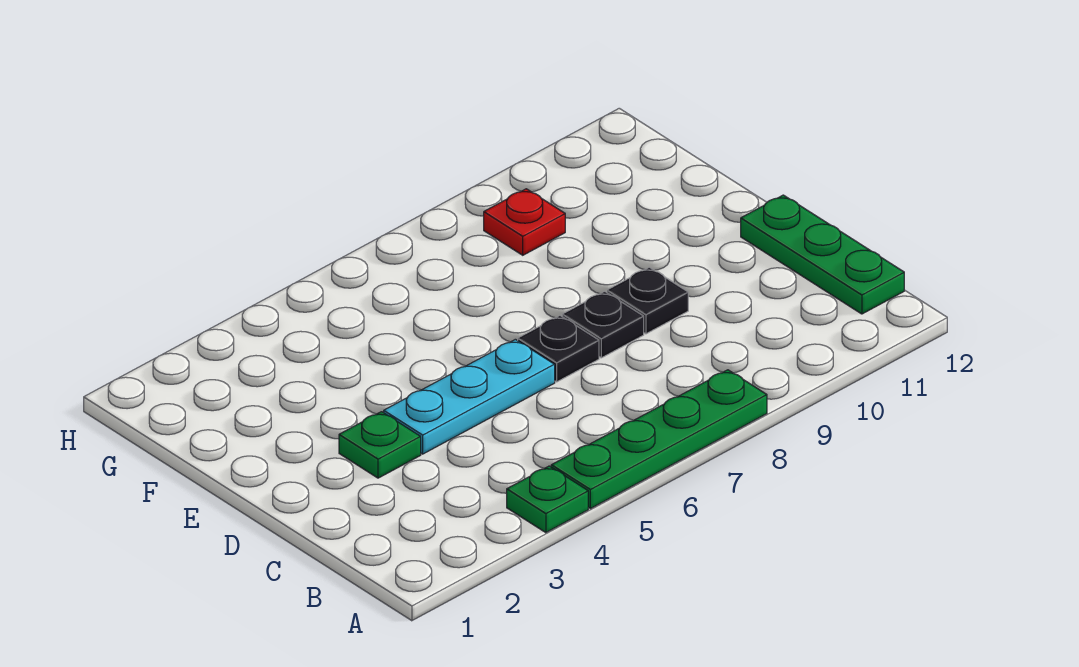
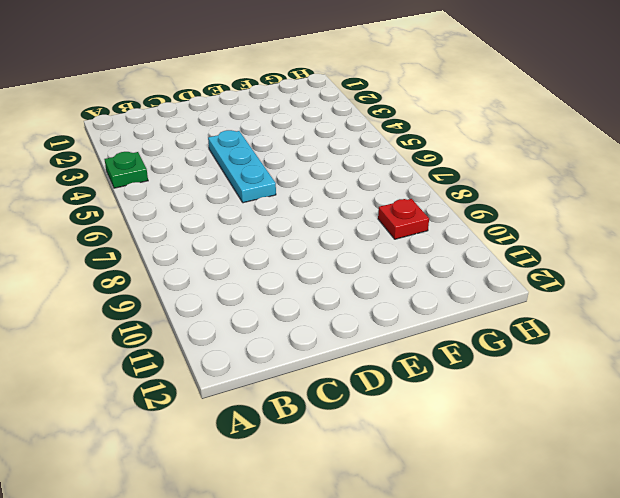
none -> green 1x4 plate [551,370,767,509]
none -> green 1x3 plate [741,195,904,314]

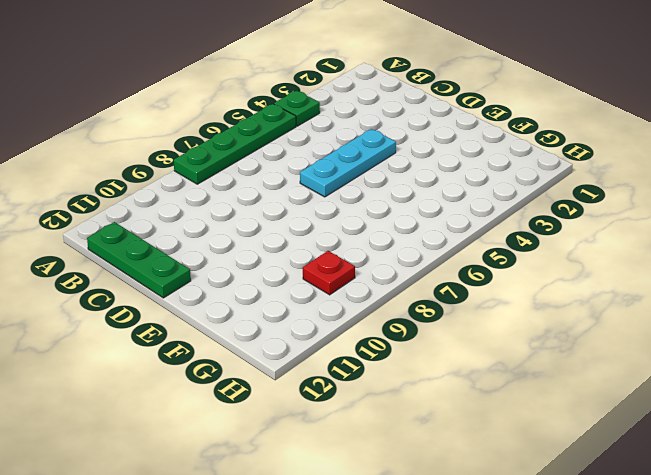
none -> green 1x1 plate [339,412,421,478]
none -> black 1x1 plate [518,316,599,382]

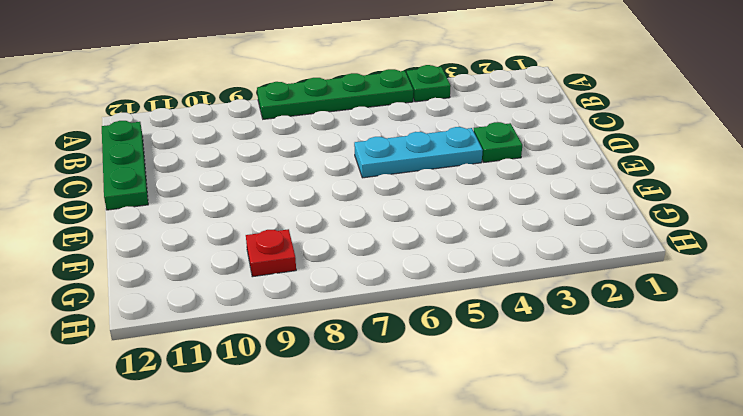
none -> black 1x1 plate [518,316,599,382]
none -> black 1x1 plate [562,291,644,358]

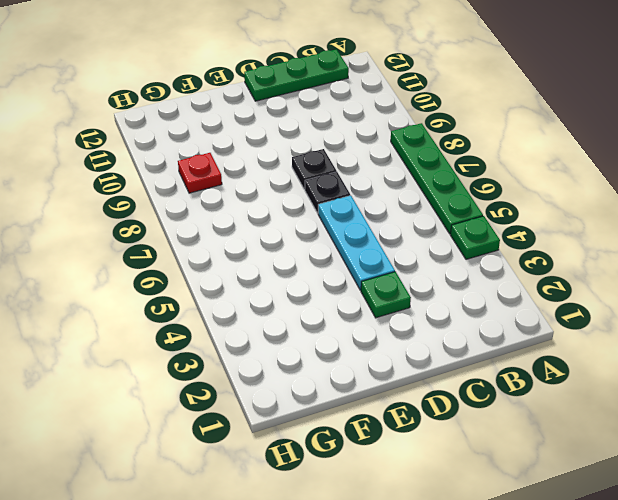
none -> black 1x1 plate [607,267,688,334]

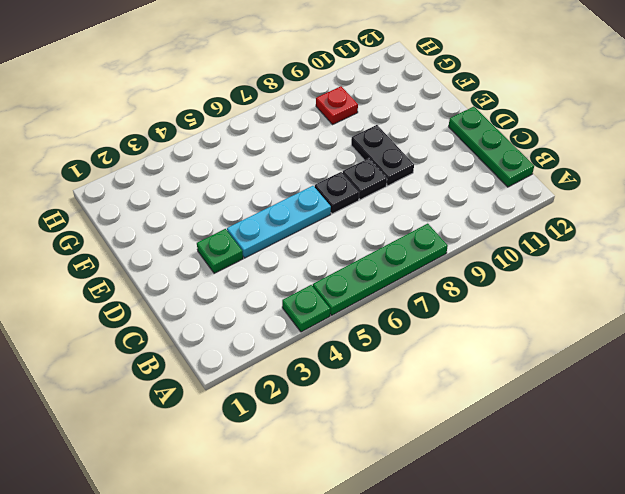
black 1x2 plate [351,125,414,186] -> black 1x1 plate [607,267,688,334]

